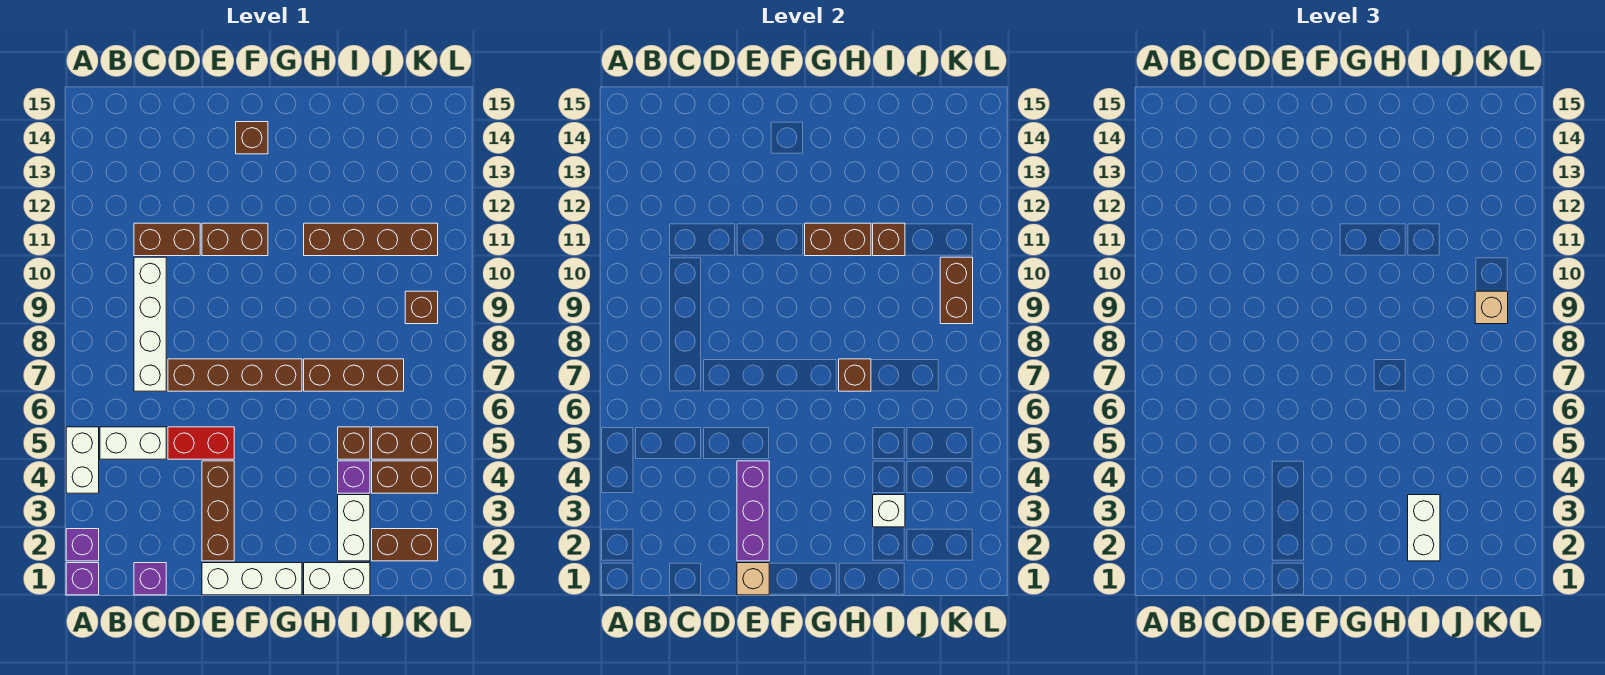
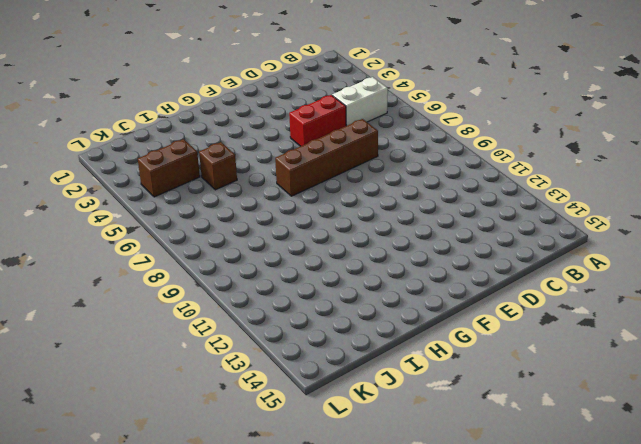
none -> purple 1x1 brick [66,563,99,595]
none -> purple 1x1 brick [66,529,99,561]
none -> white 1x2 brick [66,427,99,493]
none -> purple 1x1 brick [134,563,166,595]

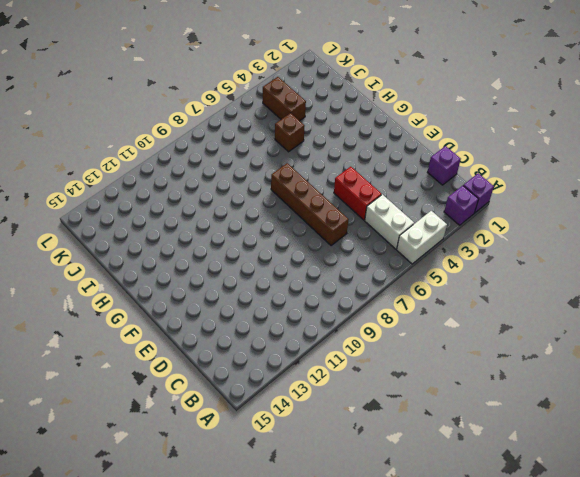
none -> white 1x4 brick [134,257,166,391]
none -> brown 1x2 brick [134,223,200,256]
none -> white 1x3 brick [202,563,302,595]
none -> brown 1x3 brick [202,461,234,561]

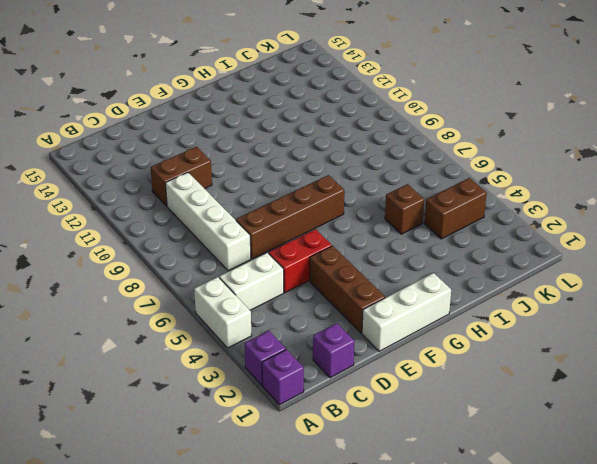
none -> brown 1x2 brick [202,223,268,256]
none -> brown 1x1 brick [236,122,268,154]
none -> white 1x2 brick [304,563,370,595]
none -> brown 1x3 brick [304,359,404,391]

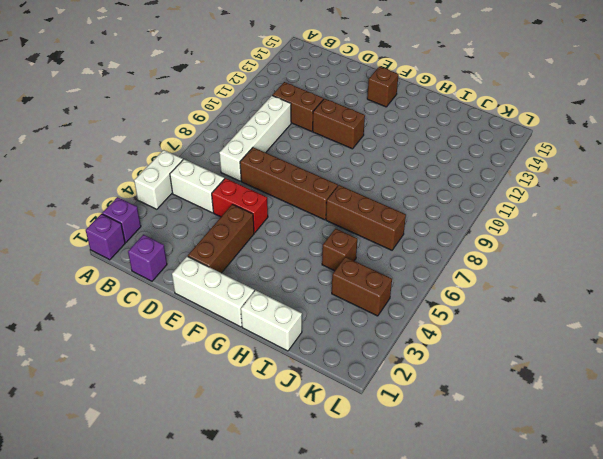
none -> brown 1x4 brick [304,223,438,256]
none -> white 1x2 brick [338,495,370,561]
none -> purple 1x1 brick [338,461,370,493]
none -> brown 1x2 brick [372,529,438,561]

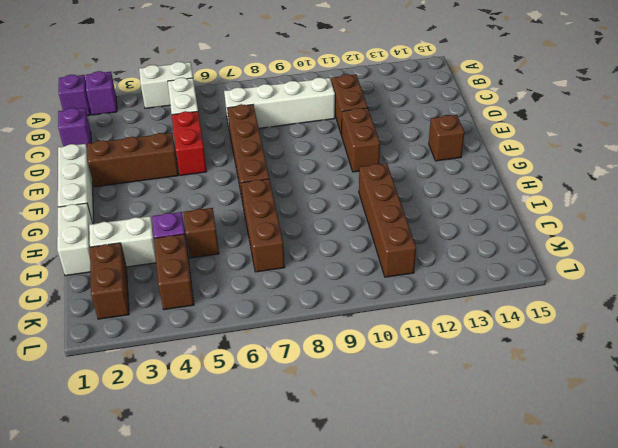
none -> brown 1x2 brick [372,427,438,459]
none -> brown 1x1 brick [405,291,438,324]
none -> tan 1x1 brick [737,563,769,595]
none -> purple 1x3 brick [737,461,769,561]

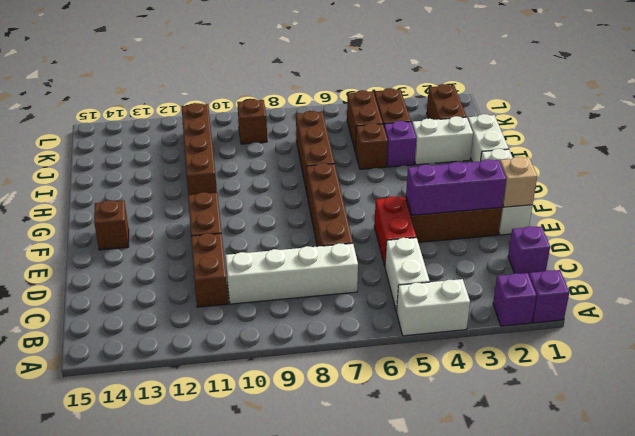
none -> brown 1x2 brick [805,223,871,256]
none -> brown 1x1 brick [839,359,871,391]
none -> white 1x1 brick [873,495,905,527]
none -> brown 1x1 brick [873,223,905,256]

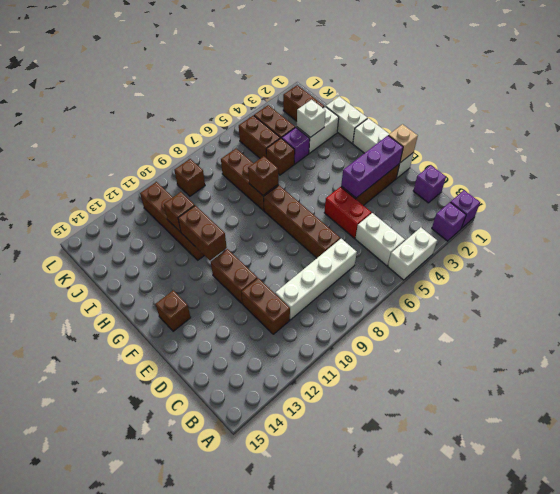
none -> brown 1x2 brick [940,257,973,324]
none -> white 1x2 brick [1408,495,1440,561]
none -> tan 1x1 brick [1475,291,1508,324]

